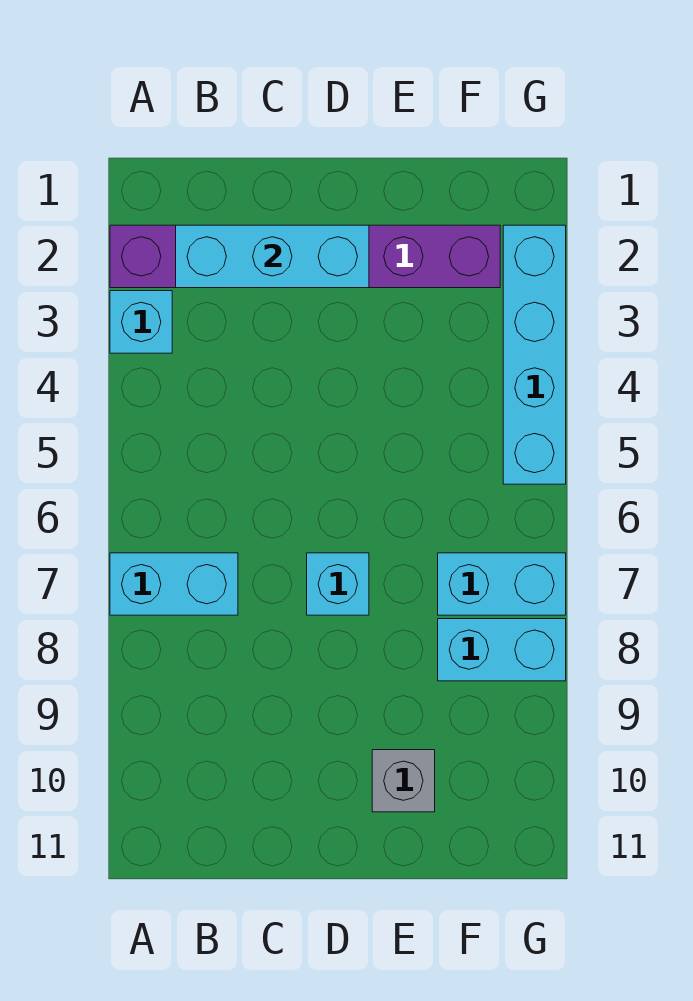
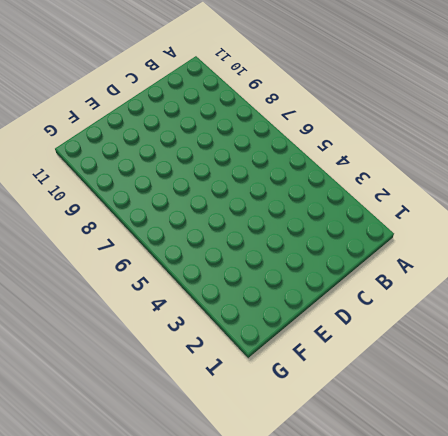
none -> purple 1x6 brick [110,225,500,288]
none -> cyan 1x1 brick [110,291,172,353]

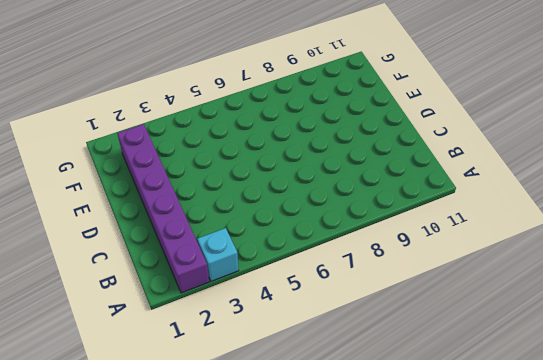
none -> cyan 1x2 brick [110,553,238,615]
none -> cyan 1x1 brick [307,553,369,615]

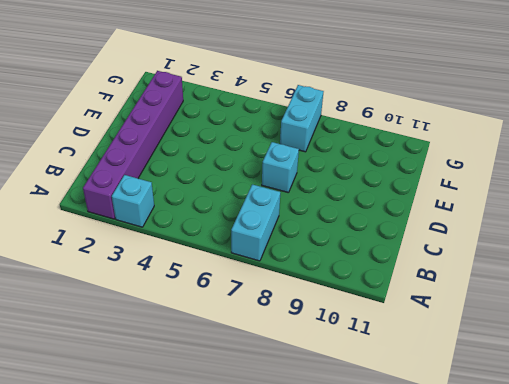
none -> grey 1x1 brick [372,750,435,812]
none -> cyan 1x2 brick [438,619,566,681]

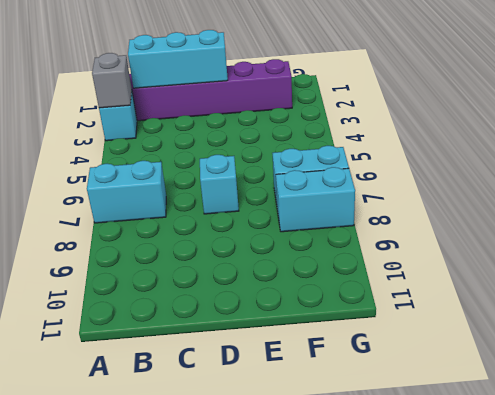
grey 1x1 brick [92,53,132,108] -> grey 1x1 brick moved to [372,750,435,812]
none -> cyan 1x4 brick [503,225,566,484]

